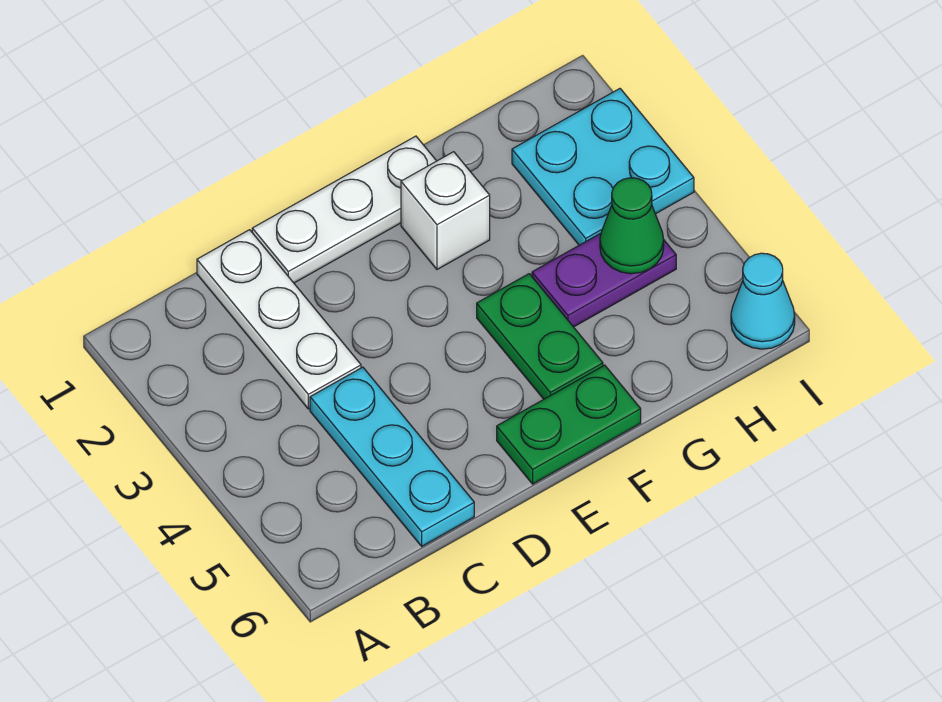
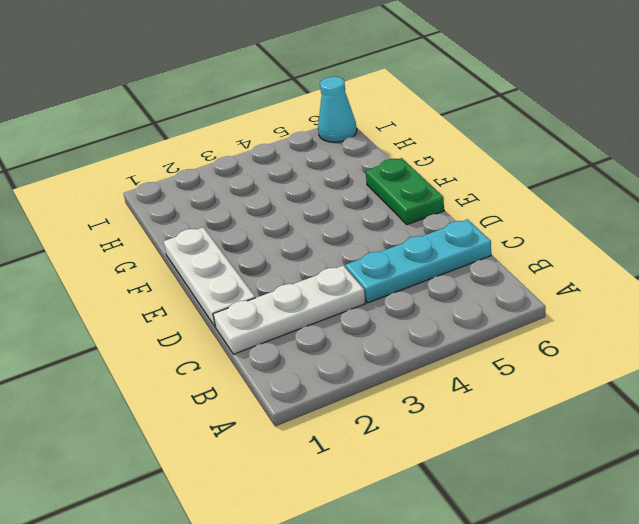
none -> white 1x1 brick [401,152,490,269]
none -> green 1x2 plate [477,274,603,399]

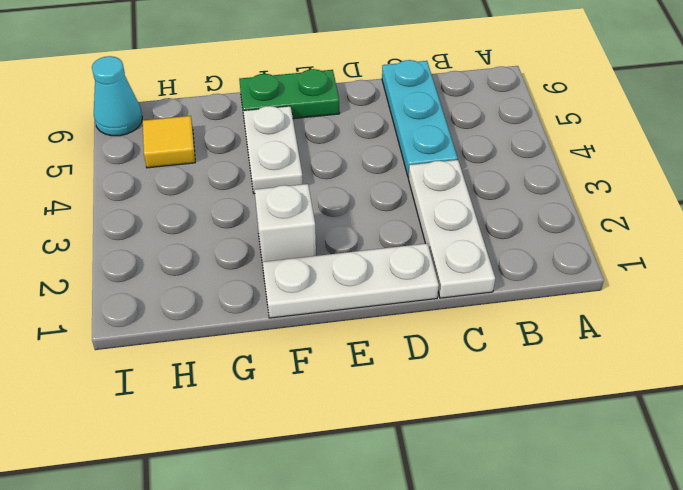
white 1x2 plate [243,106,303,194] -> green 1x2 plate [477,274,603,399]
yellow 1x1 tile [143,116,195,168] -> none
none -> purple 1x2 plate [532,233,676,327]
none -> cyan 2x2 plate [512,89,694,245]

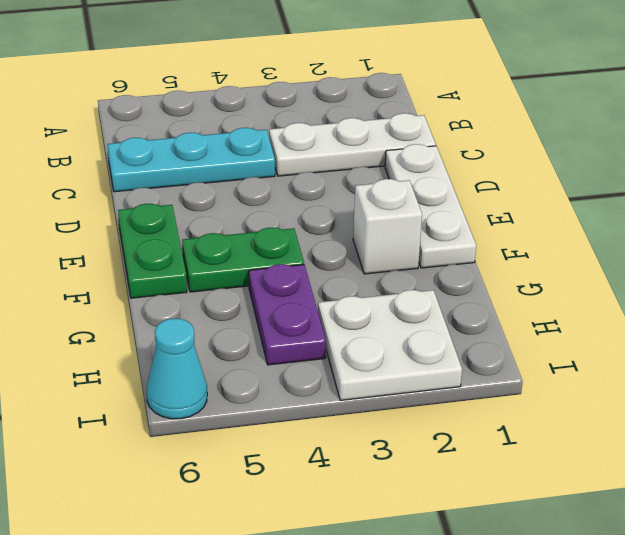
white 2x2 plate [318,290,462,400] -> cyan 2x2 plate [512,89,694,245]
none -> green 1x1 cone [600,178,664,274]

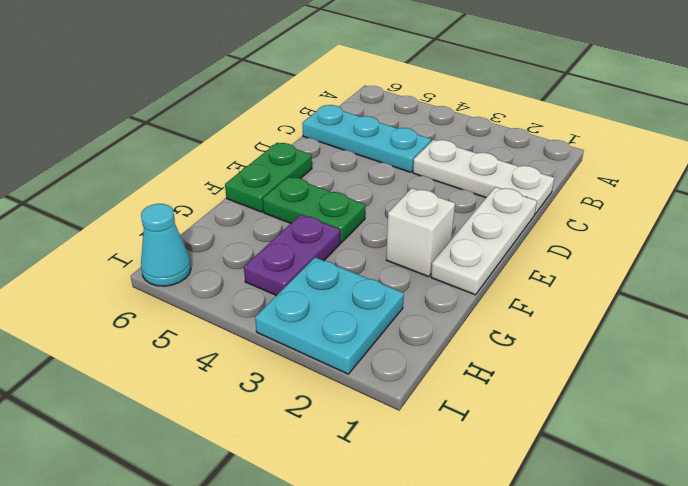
none -> green 1x1 cone [600,178,664,274]

